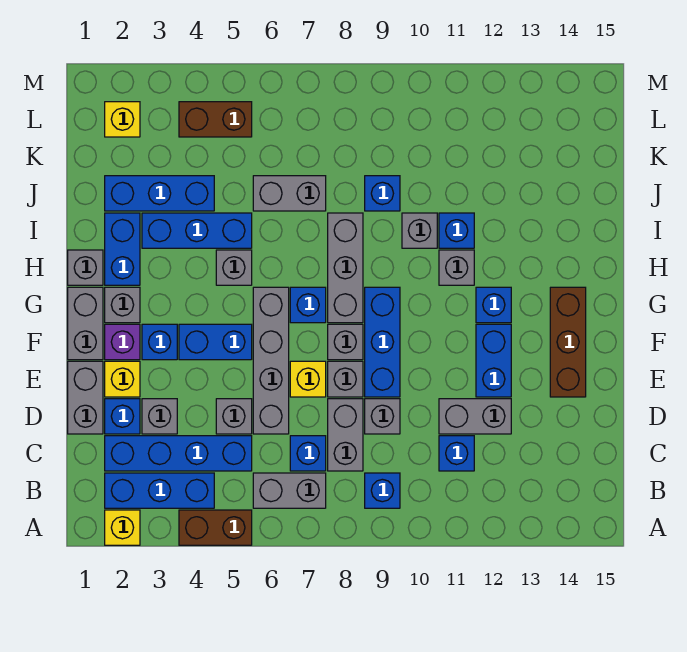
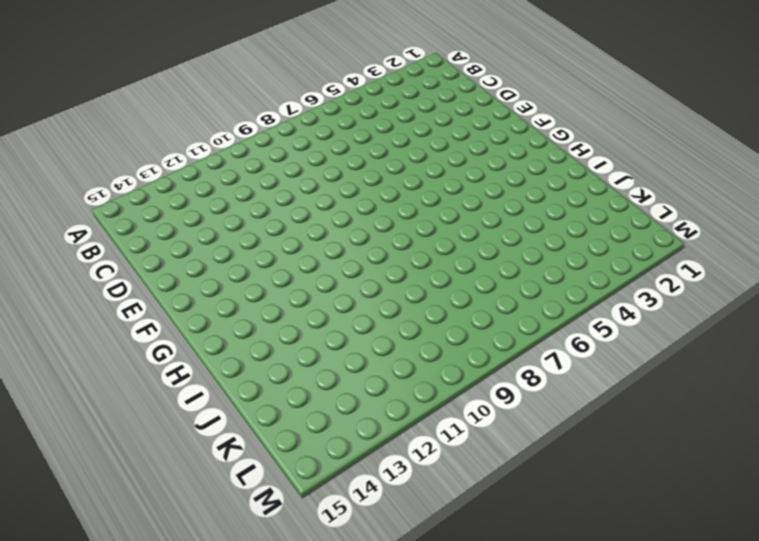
none -> yellow 1x1 brick [105,510,140,545]
none -> brown 1x2 brick [179,510,252,545]
none -> blue 1x3 brick [105,473,214,508]
none -> grey 1x2 brick [253,473,326,508]

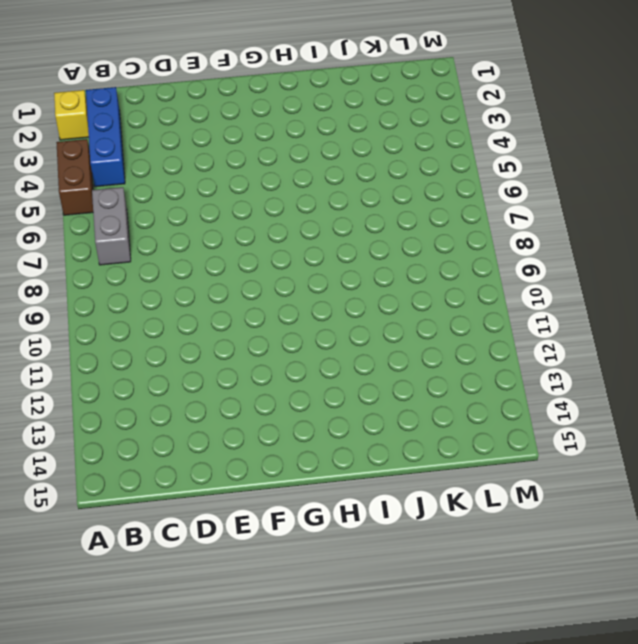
none -> blue 1x1 brick [365,473,400,508]
none -> blue 1x4 brick [105,436,252,471]
none -> blue 1x1 brick [290,436,326,471]
none -> grey 1x2 brick [328,399,363,471]

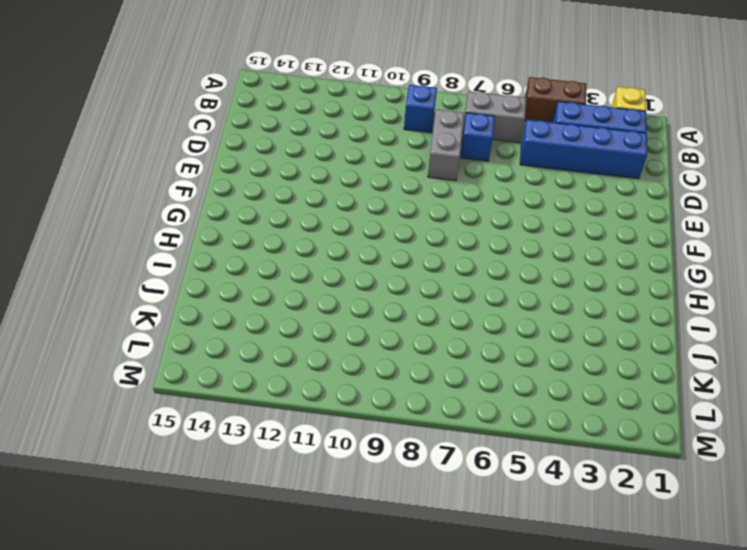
none -> blue 1x1 brick [439,436,474,471]
none -> grey 1x2 brick [68,361,103,434]
none -> blue 1x1 brick [105,399,140,434]
none -> grey 1x1 brick [142,399,177,434]

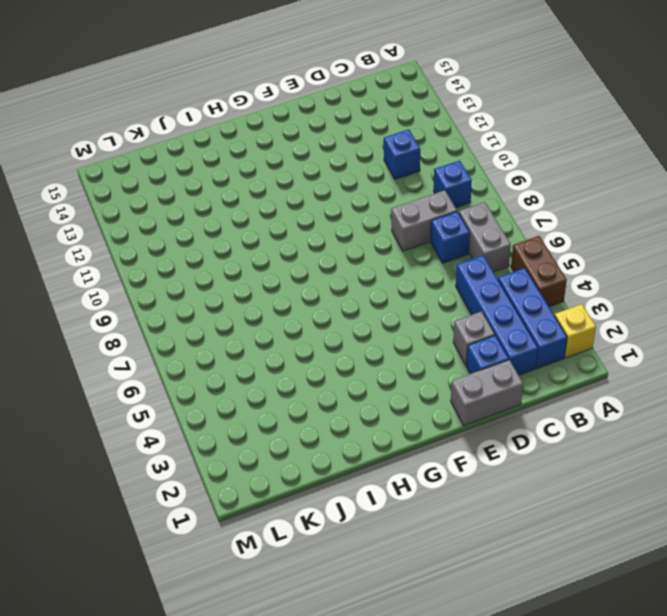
none -> grey 1x1 brick [216,399,252,434]
none -> grey 1x4 brick [253,287,289,434]
none -> grey 1x1 brick [365,399,400,434]
none -> grey 1x2 brick [439,399,511,434]

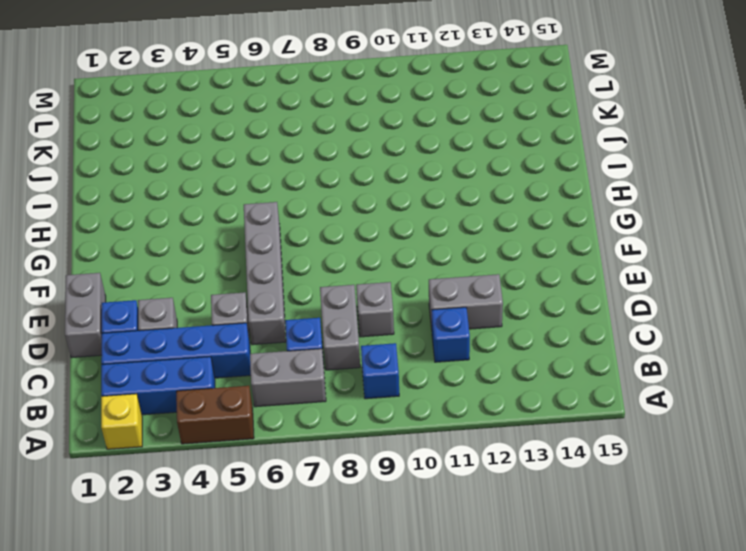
none -> yellow 1x1 brick [105,361,140,397]
none -> yellow 1x1 brick [290,361,326,397]
none -> grey 1x1 brick [328,361,363,397]
none -> blue 1x3 brick [365,287,400,397]

